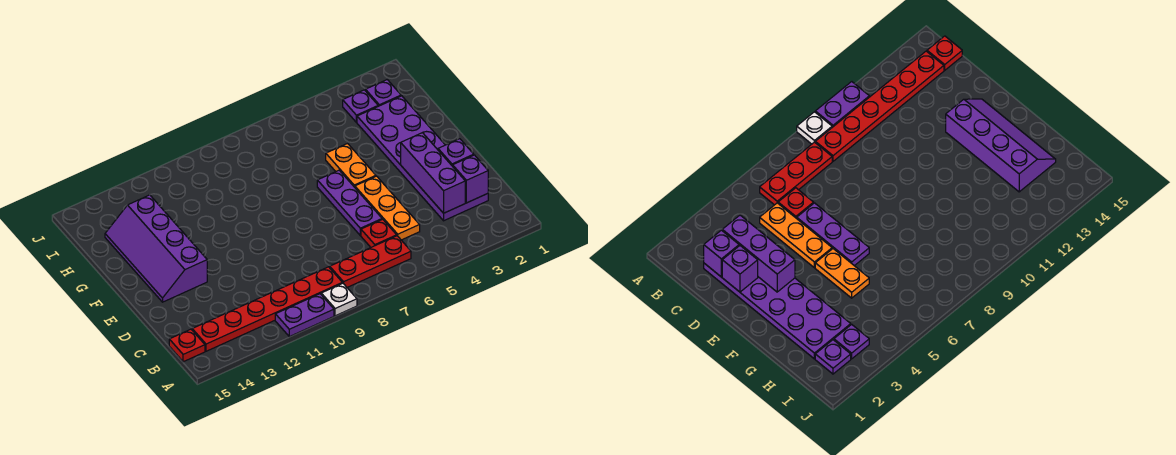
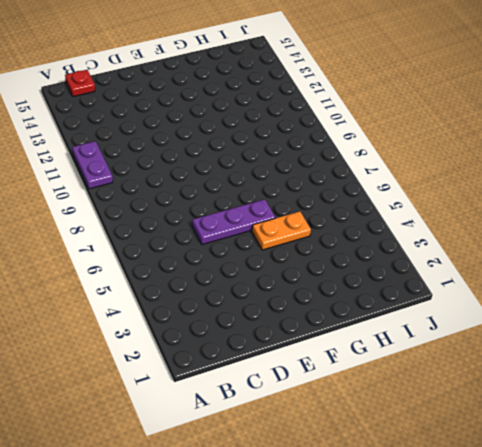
none -> white 1x1 plate [321,283,357,316]
none -> red 1x3 plate [330,236,411,287]
none -> red 1x6 plate [192,267,342,351]

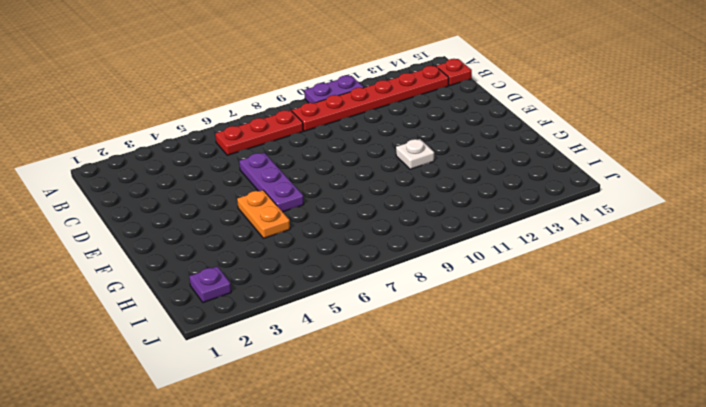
white 1x1 plate [396,139,434,169] -> white 1x1 plate moved to [321,283,357,316]
none -> purple 2x6 plate [357,96,488,221]
none -> orange 1x3 plate [355,176,420,240]
none -> red 1x1 plate [361,219,397,247]

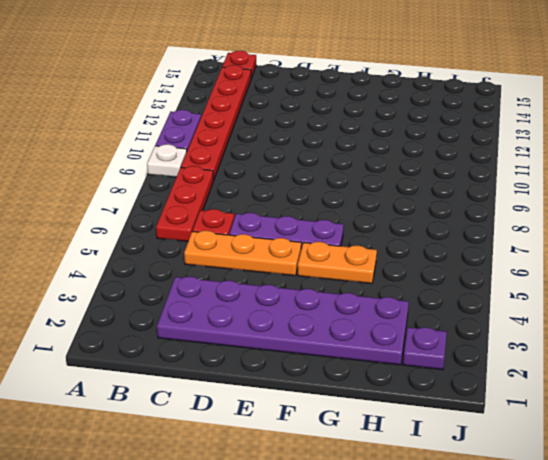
none -> purple 2x4 slope [105,195,207,302]
none -> purple 1x1 plate [343,90,378,122]
none -> purple 1x1 brick [453,155,488,203]

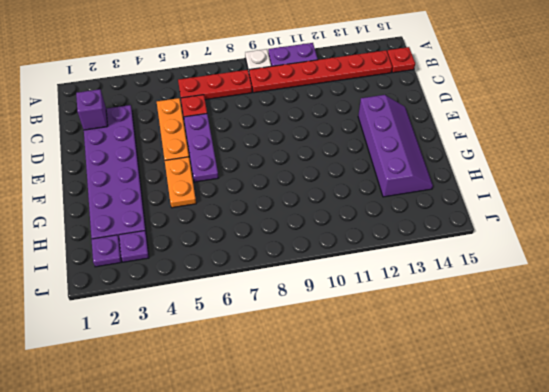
none -> purple 1x3 brick [401,133,465,213]
none -> purple 1x1 brick [438,139,474,166]

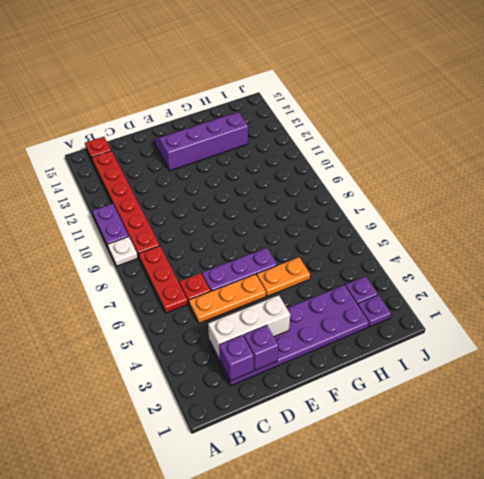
white 1x3 brick [208,295,290,359] -> purple 1x3 brick [401,133,465,213]

